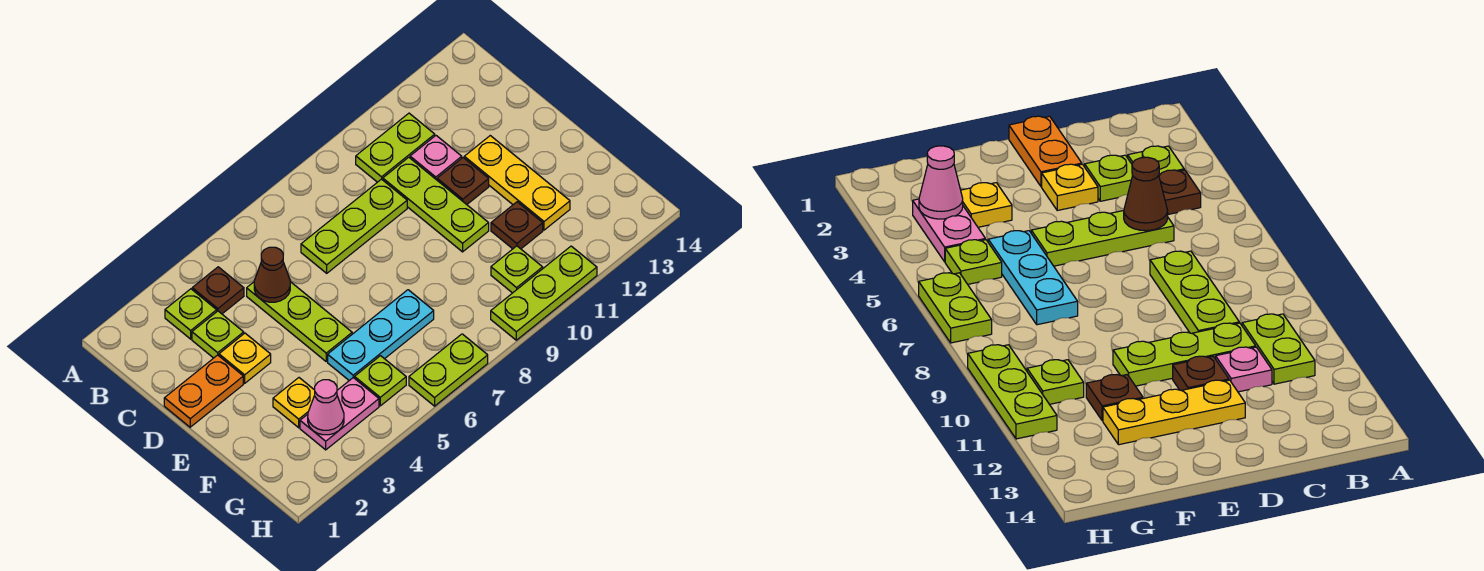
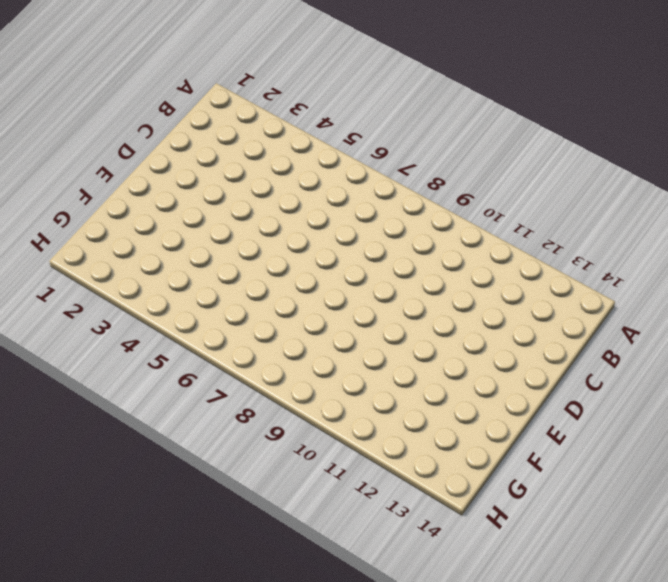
none -> lime 1x1 plate [165,289,217,339]
none -> brown 1x1 plate [192,267,244,314]
none -> lime 1x2 plate [356,113,435,182]

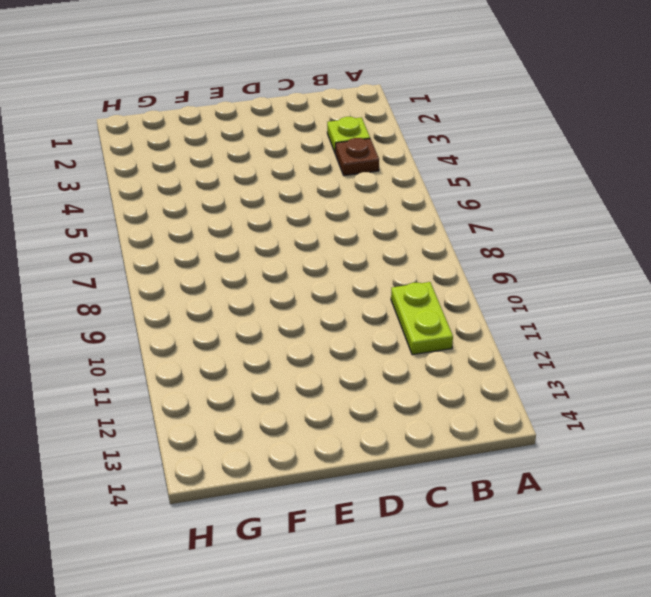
none -> lime 1x1 plate [192,311,244,358]
none -> lime 1x3 plate [247,282,352,361]
none -> lime 1x3 plate [301,179,407,273]

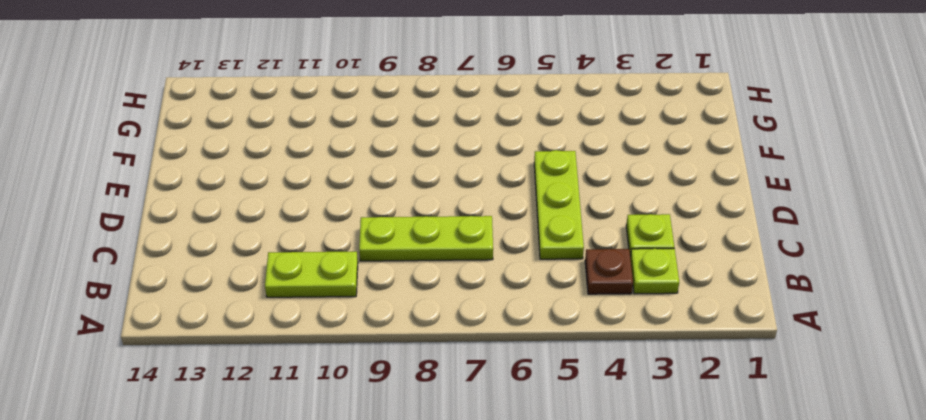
none -> lime 1x3 plate [383,157,489,252]
none -> pink 1x1 plate [410,136,462,180]
none -> orange 1x2 plate [164,355,243,427]

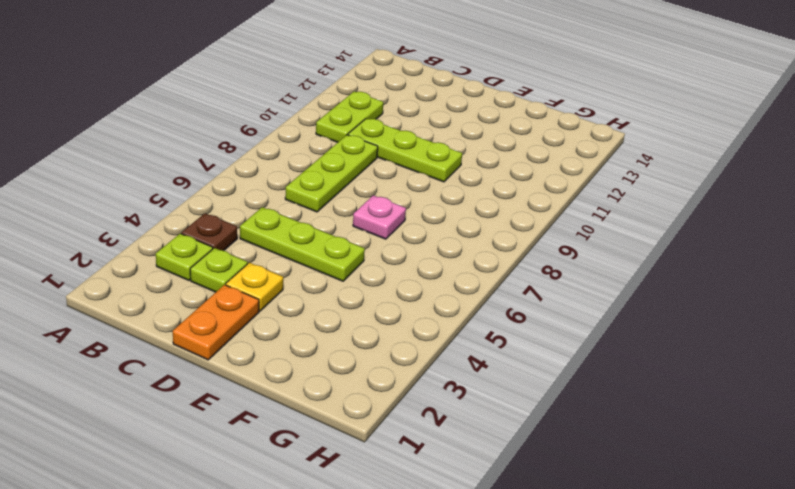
pink 1x1 plate [353,195,406,239] -> pink 1x1 plate moved to [410,136,462,180]
none -> brown 1x1 plate [437,158,489,204]
none -> yellow 1x3 plate [464,136,570,230]
none -> yellow 1x1 plate [273,378,315,428]

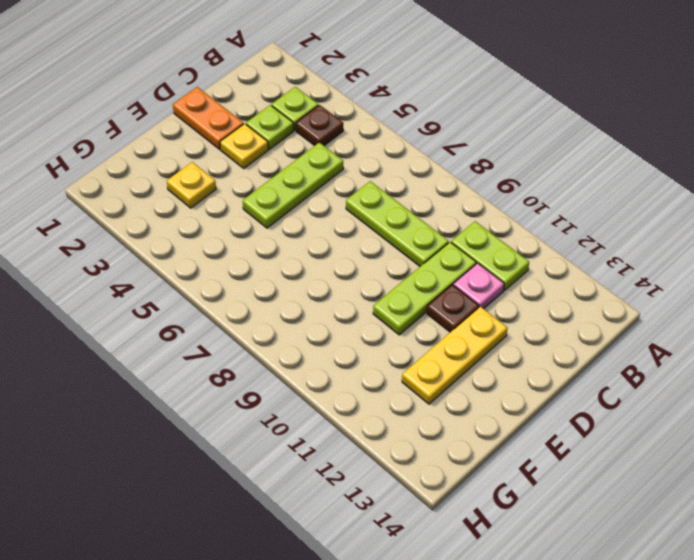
none -> cyan 1x3 plate [328,290,434,381]
none -> brown 1x1 plate [491,202,543,249]
none -> pink 1x2 plate [300,378,379,450]

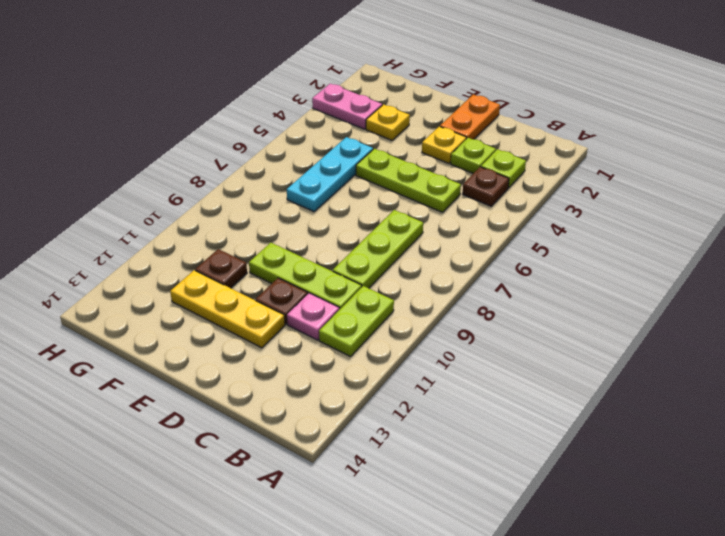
pink 1x2 plate [312,84,382,129] -> pink 1x2 plate turned to [300,378,379,450]
none -> lime 1x1 plate [355,356,406,406]
none -> lime 1x1 plate [491,246,543,293]
none -> lime 1x2 plate [409,334,488,406]

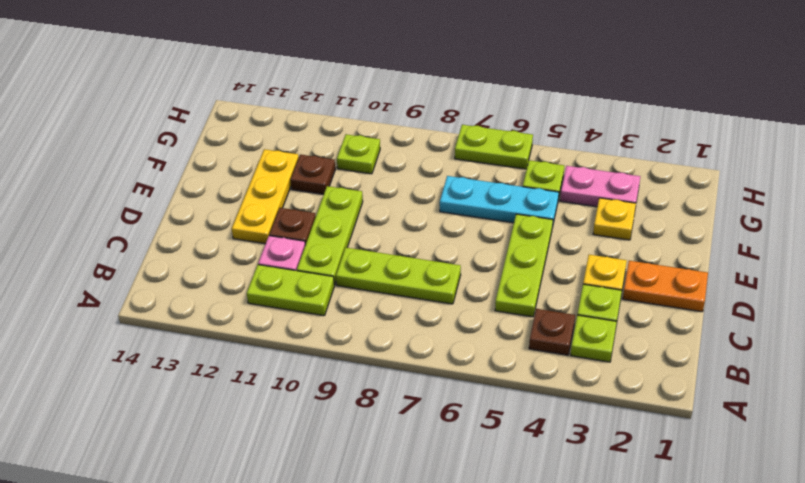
none -> lime 1x3 plate [491,246,597,340]
none -> brown 1x1 cone [254,247,290,302]
none -> pink 1x1 cone [308,380,344,435]

